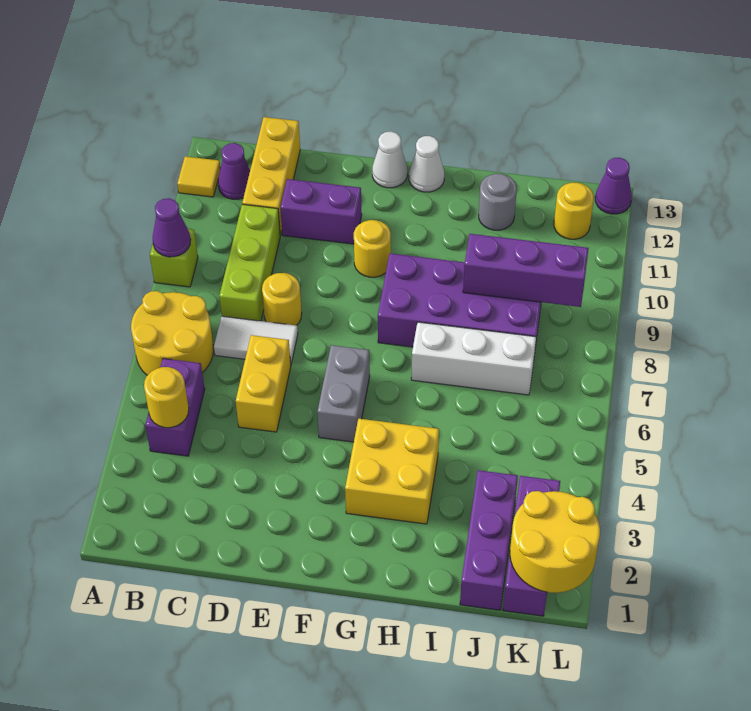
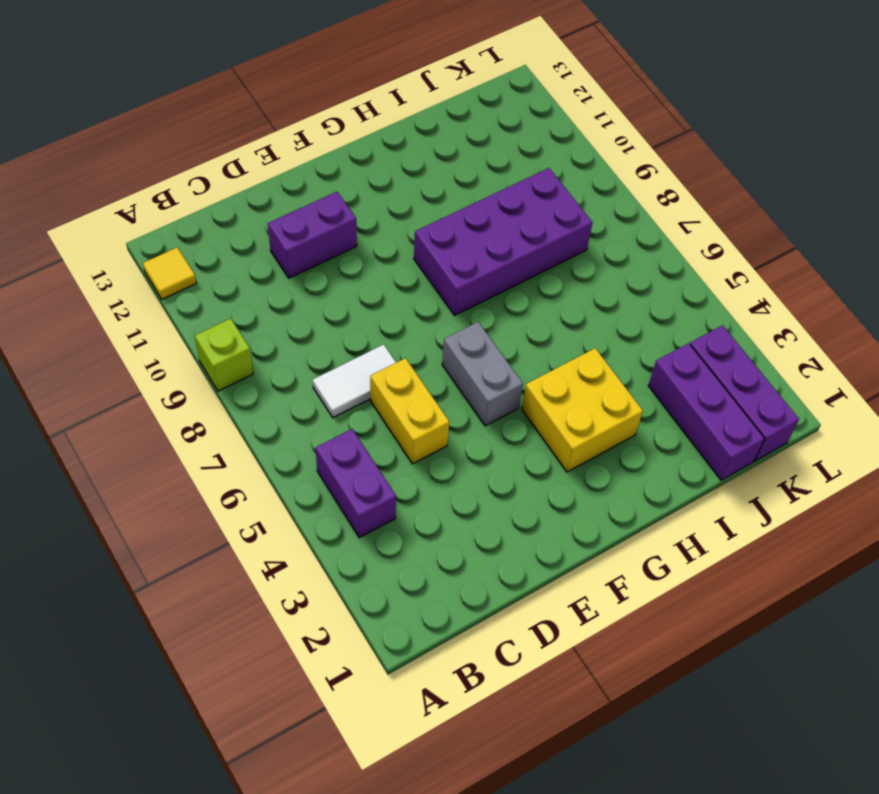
none -> yellow 2x2 round brick [131,291,214,375]
none -> purple 1x1 cone [218,143,250,199]
none -> lime 1x3 brick [219,204,280,321]

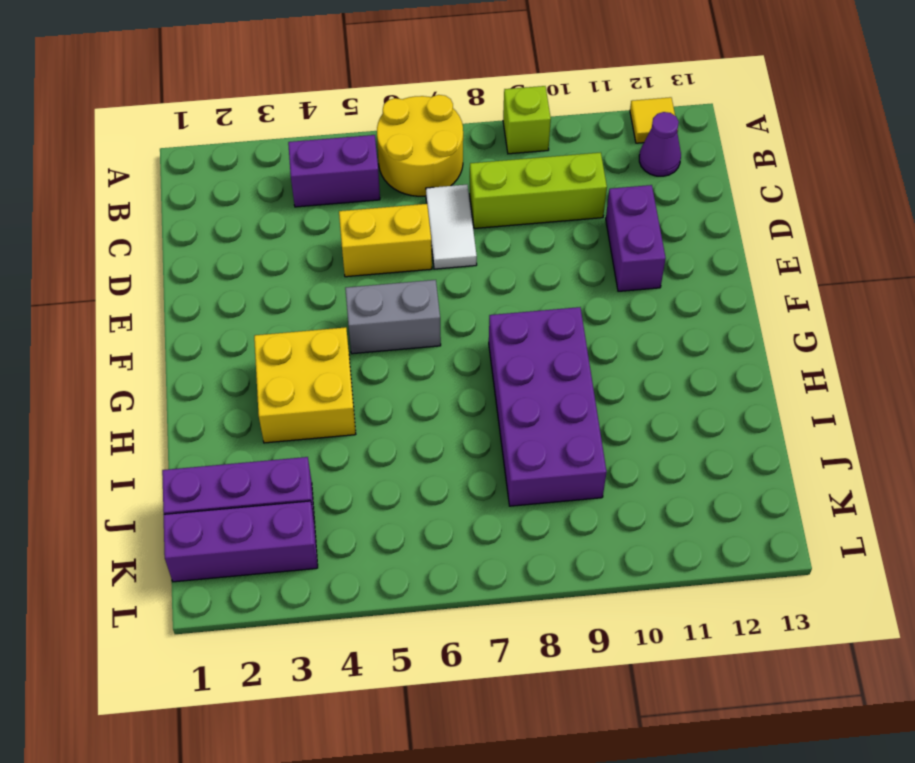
none -> yellow 1x3 brick [242,117,300,235]
none -> yellow 1x1 round brick [262,273,302,325]
none -> yellow 1x1 round brick [354,220,391,277]

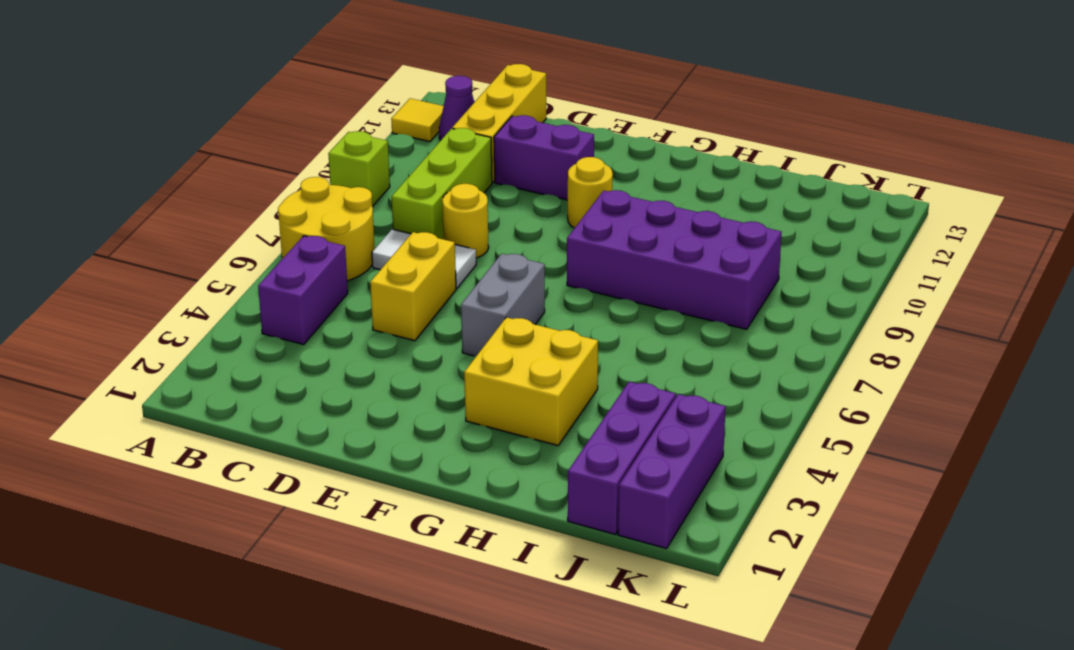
none -> white 1x1 cone [372,131,407,188]
none -> white 1x1 cone [409,136,444,192]
none -> white 1x3 brick [411,322,536,395]

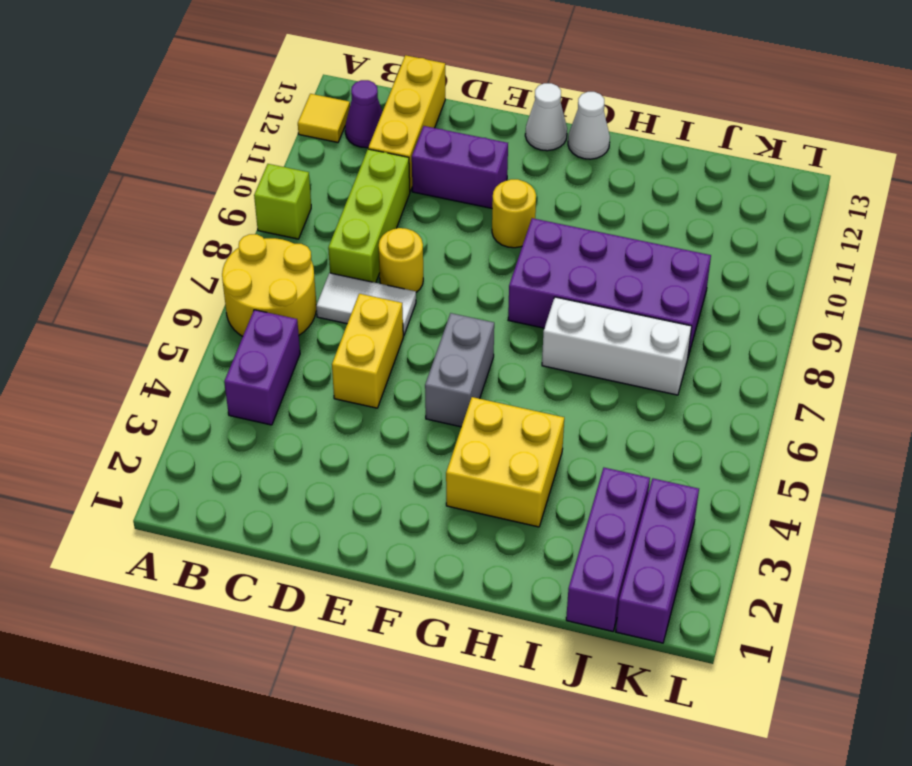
none -> grey 1x1 round brick [479,174,517,230]
none -> yellow 1x1 round brick [554,183,594,239]
none -> purple 1x1 cone [595,158,632,214]

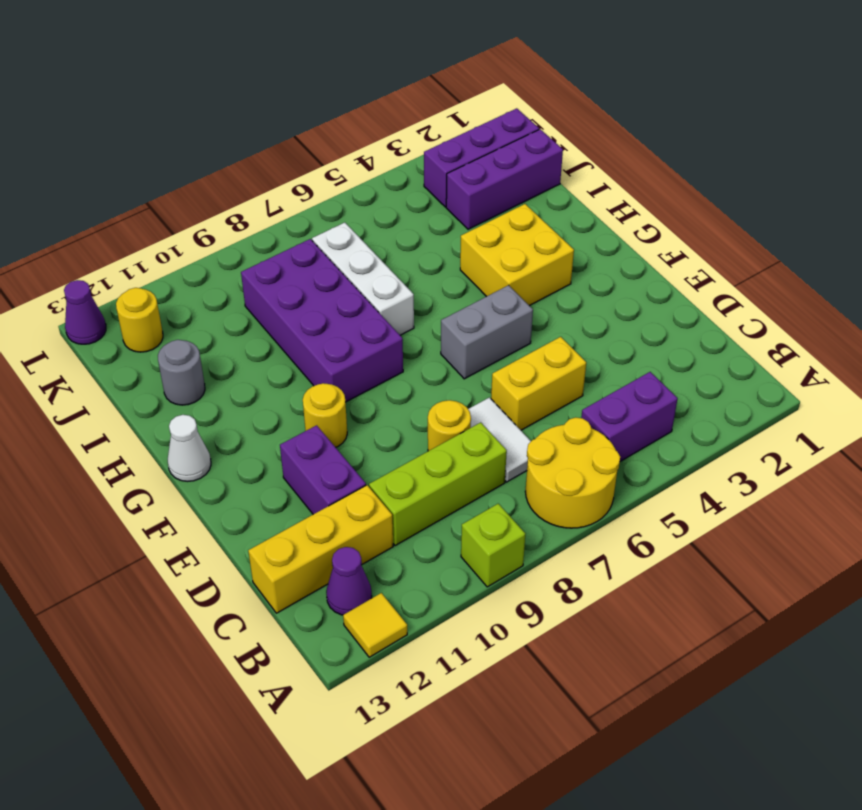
none -> white 1x1 cone [372,131,407,188]
none -> purple 1x1 cone [153,198,191,257]
none -> yellow 1x1 round brick [144,367,189,428]

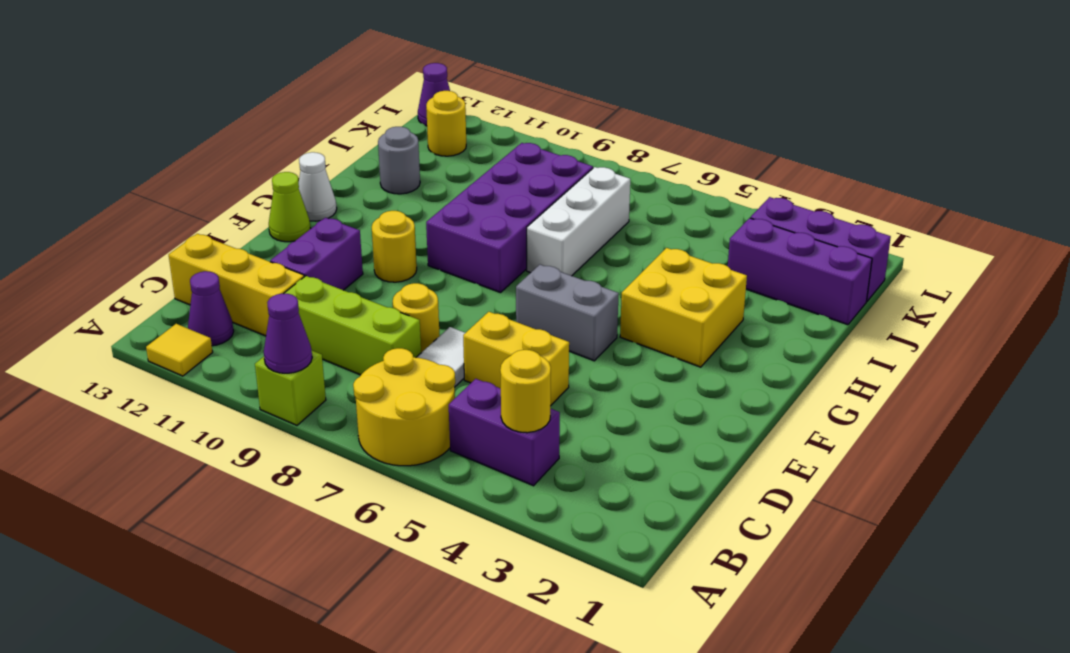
lime 1x1 cone [269,172,311,242] -> white 1x1 cone [372,131,407,188]
none -> purple 1x3 brick [463,234,588,307]
none -> yellow 2x2 round brick [510,491,600,593]

